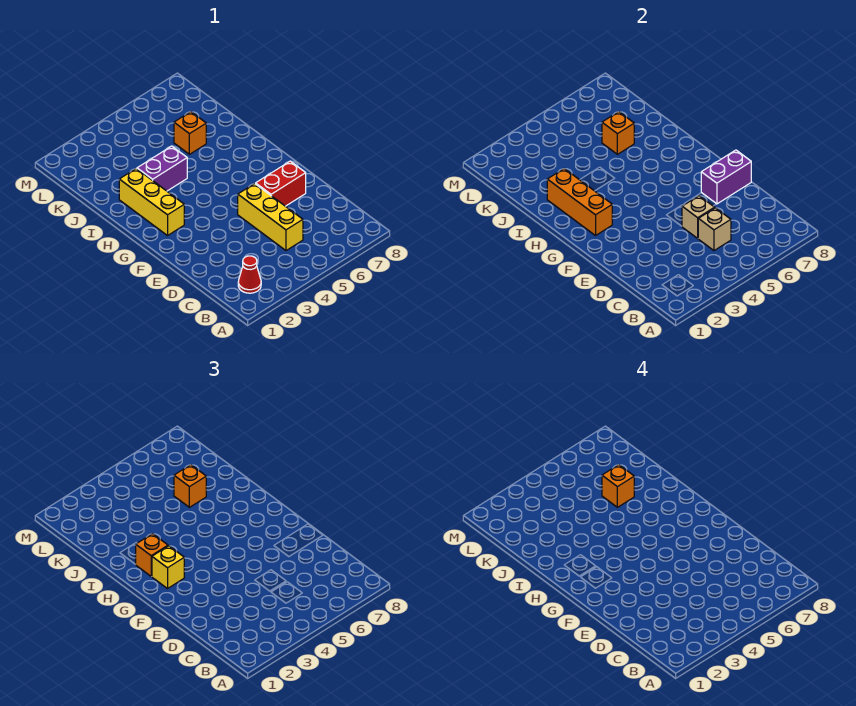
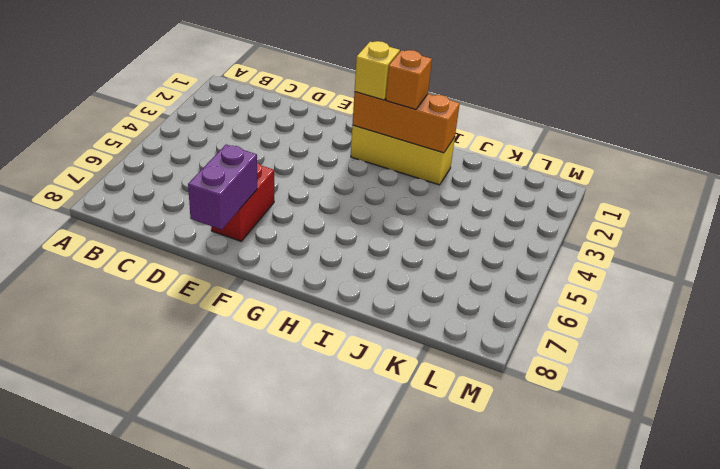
none -> red 1x1 cone [238,256,261,293]
none -> yellow 1x3 brick [238,184,303,251]
none -> purple 1x2 brick [137,146,187,191]

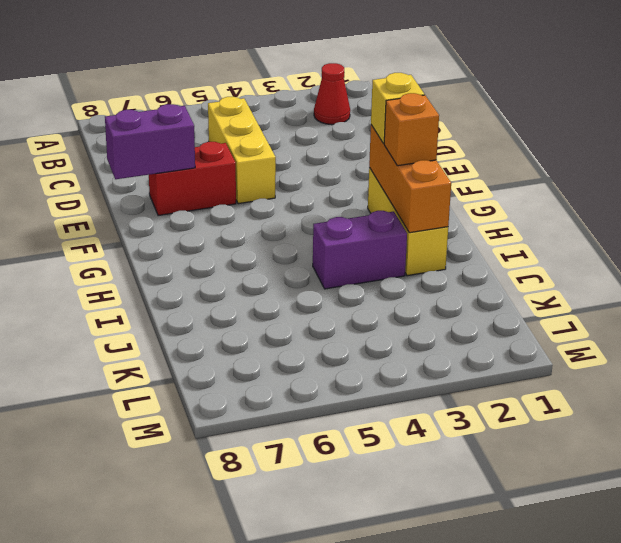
none -> orange 1x1 brick [174,112,206,154]
none -> tan 1x1 brick [698,208,731,251]
none -> tan 1x1 brick [682,196,715,238]

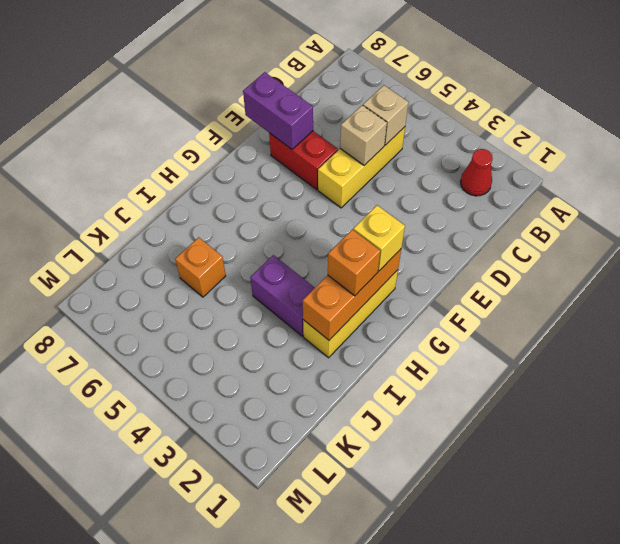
none -> orange 1x1 brick [602,112,634,154]
none -> orange 1x1 brick [174,465,206,507]
none -> orange 1x1 brick [602,465,634,507]

